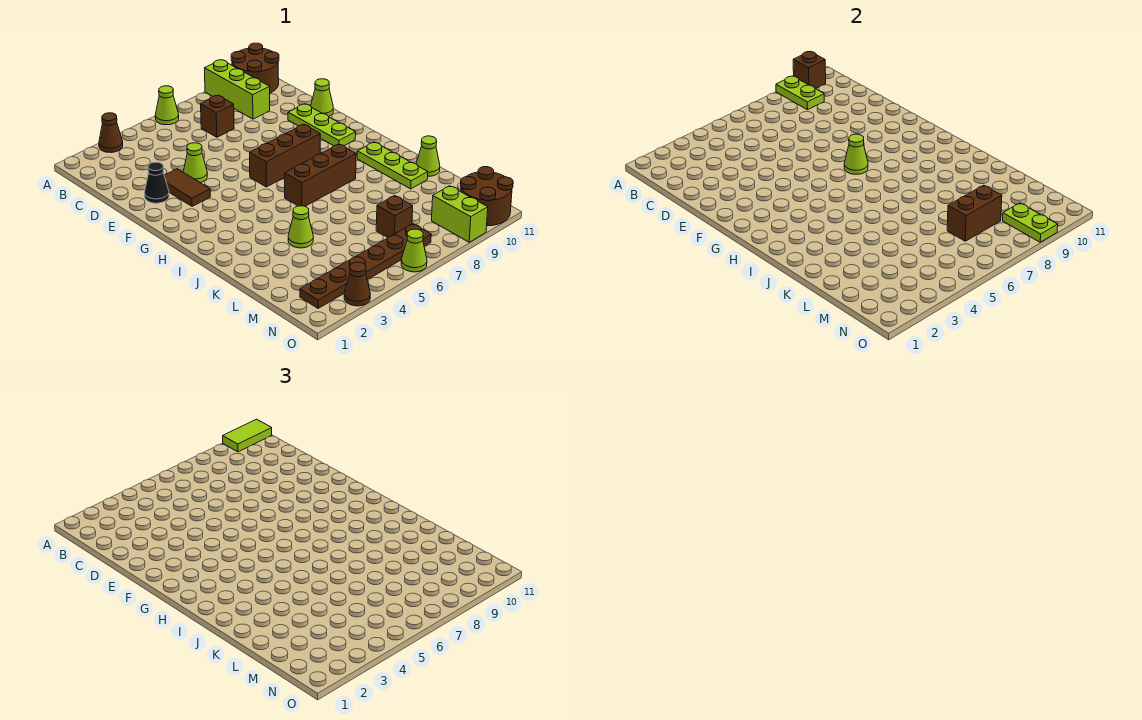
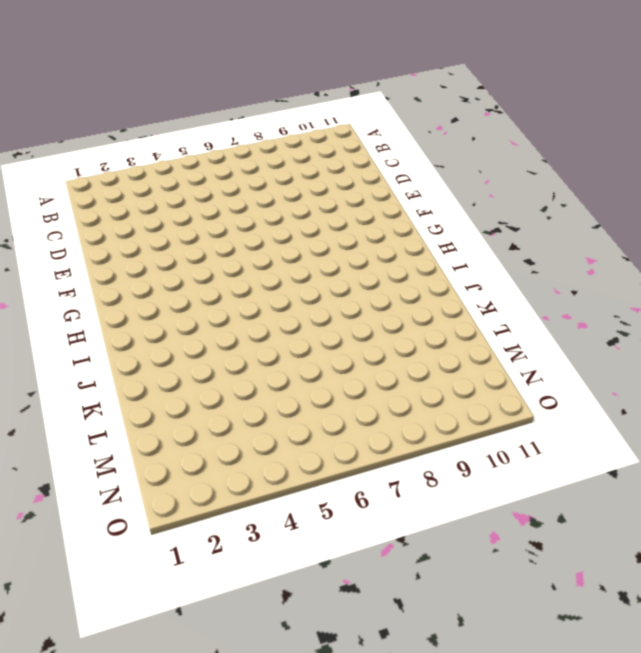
none -> brown 1x1 cone [99,113,123,153]
none -> lime 1x1 cone [155,86,179,125]
none -> lime 1x3 brick [205,60,270,119]

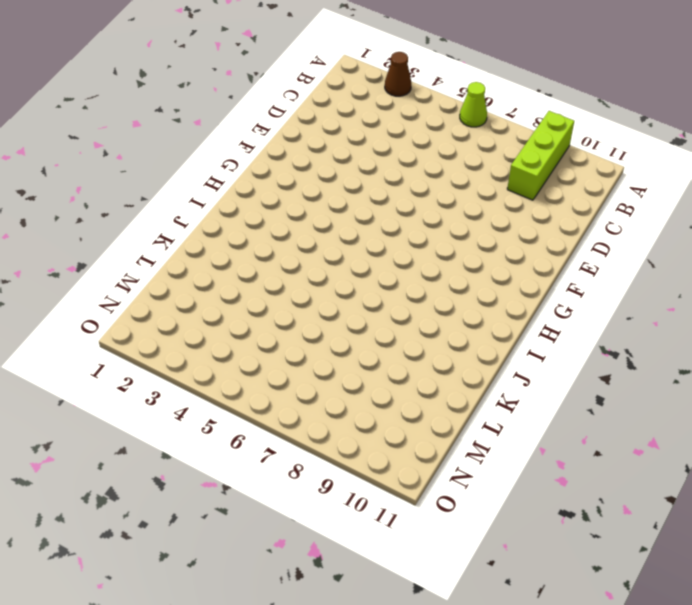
none -> brown 2x2 round brick [231,43,279,93]
none -> brown 1x1 brick [201,96,234,137]
none -> black 1x1 cone [145,162,169,203]

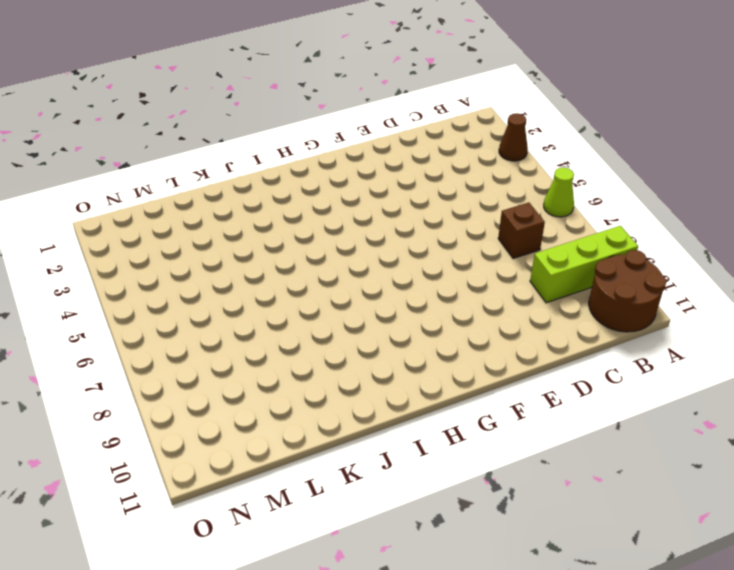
none -> black 1x1 cone [145,162,169,203]
none -> brown 1x2 tile [164,169,210,206]
none -> lime 1x1 cone [183,143,207,183]

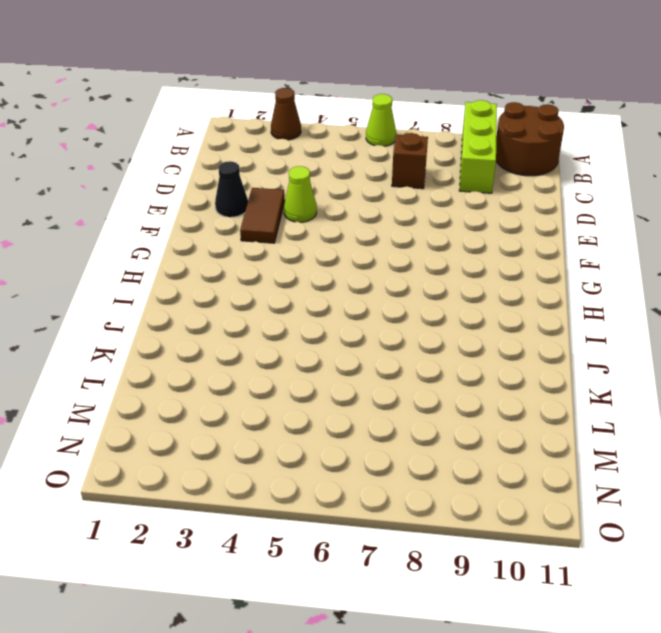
none -> lime 1x3 plate [288,104,356,146]
none -> lime 1x1 cone [311,79,333,116]
none -> brown 1x3 brick [250,124,320,187]

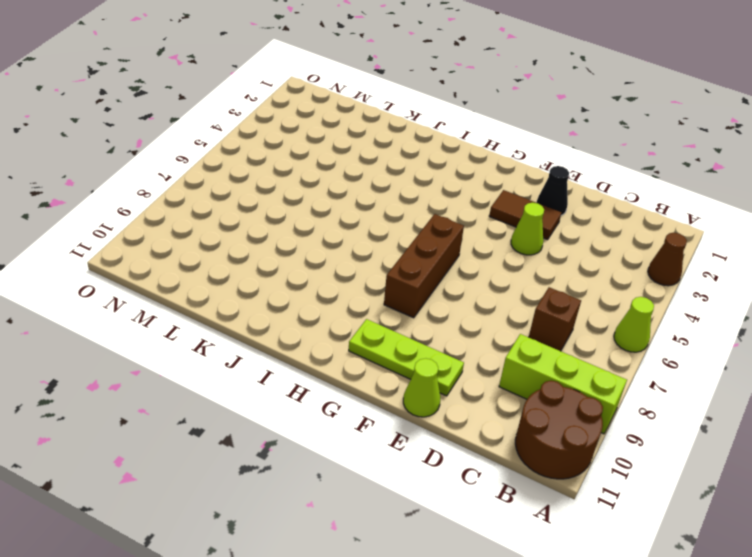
none -> brown 1x3 brick [285,144,356,206]
none -> lime 1x3 plate [357,142,428,189]
none -> lime 1x1 cone [288,206,313,248]

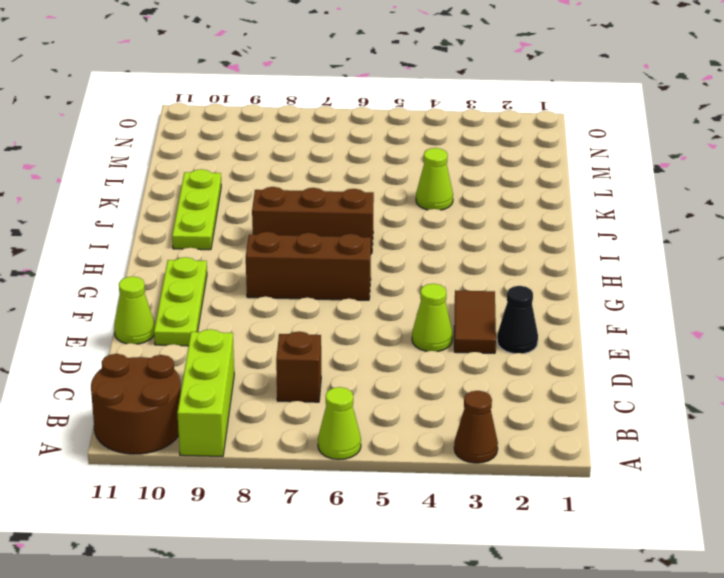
none -> lime 1x1 cone [416,136,440,176]
none -> brown 1x1 brick [376,196,413,237]
none -> brown 1x6 plate [300,224,431,308]

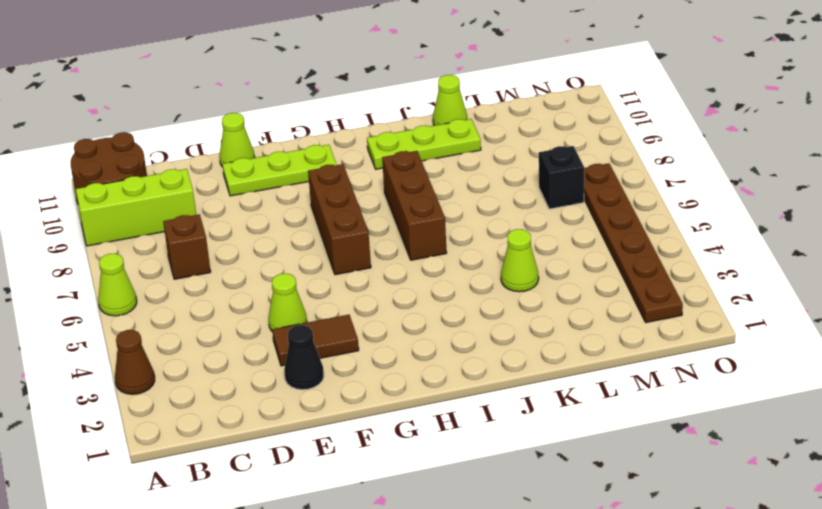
black 1x1 brick [539,146,584,209] -> brown 1x1 brick [376,196,413,237]
none -> lime 1x2 brick [432,186,488,242]
none -> brown 2x2 round brick [461,167,513,226]
none -> brown 1x1 cone [344,262,370,306]

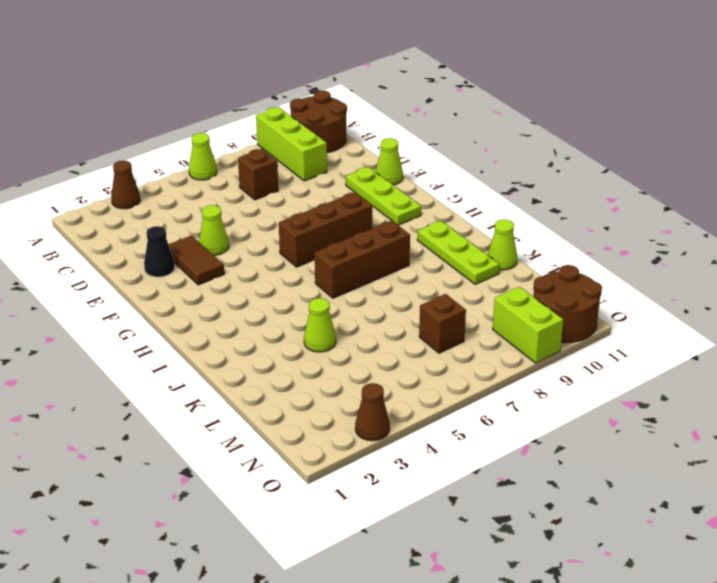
none -> brown 1x6 plate [300,224,431,308]
none -> lime 1x1 cone [401,229,427,272]
none -> lime 1x2 plate [776,76,824,110]

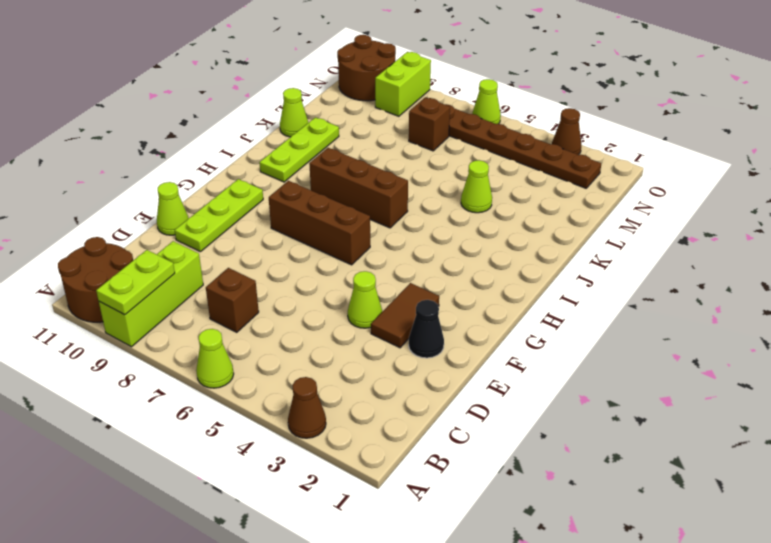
none -> brown 1x1 brick [793,52,826,89]
none -> lime 1x1 cone [844,134,868,174]
none -> brown 1x2 brick [947,185,1002,241]

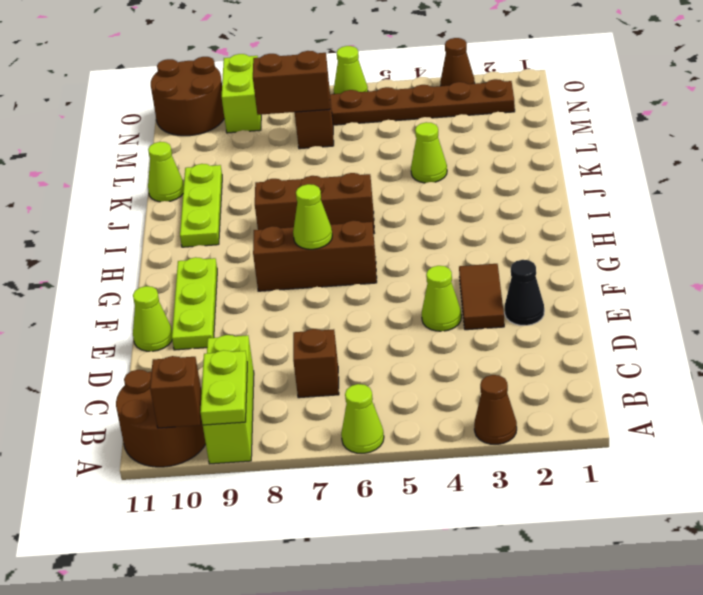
none -> lime 1x2 plate [1003,203,1058,242]
none -> lime 1x2 tile [223,419,272,452]

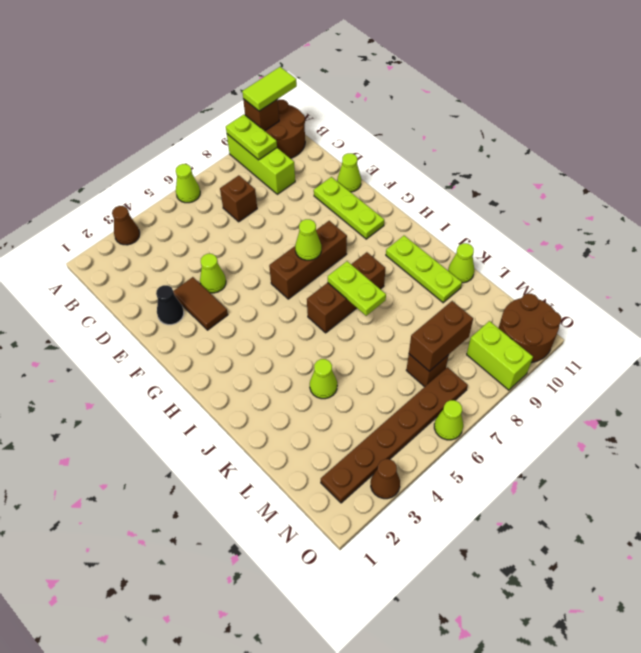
lime 1x2 plate [328,261,386,316] -> lime 1x2 plate moved to [1003,203,1058,242]

